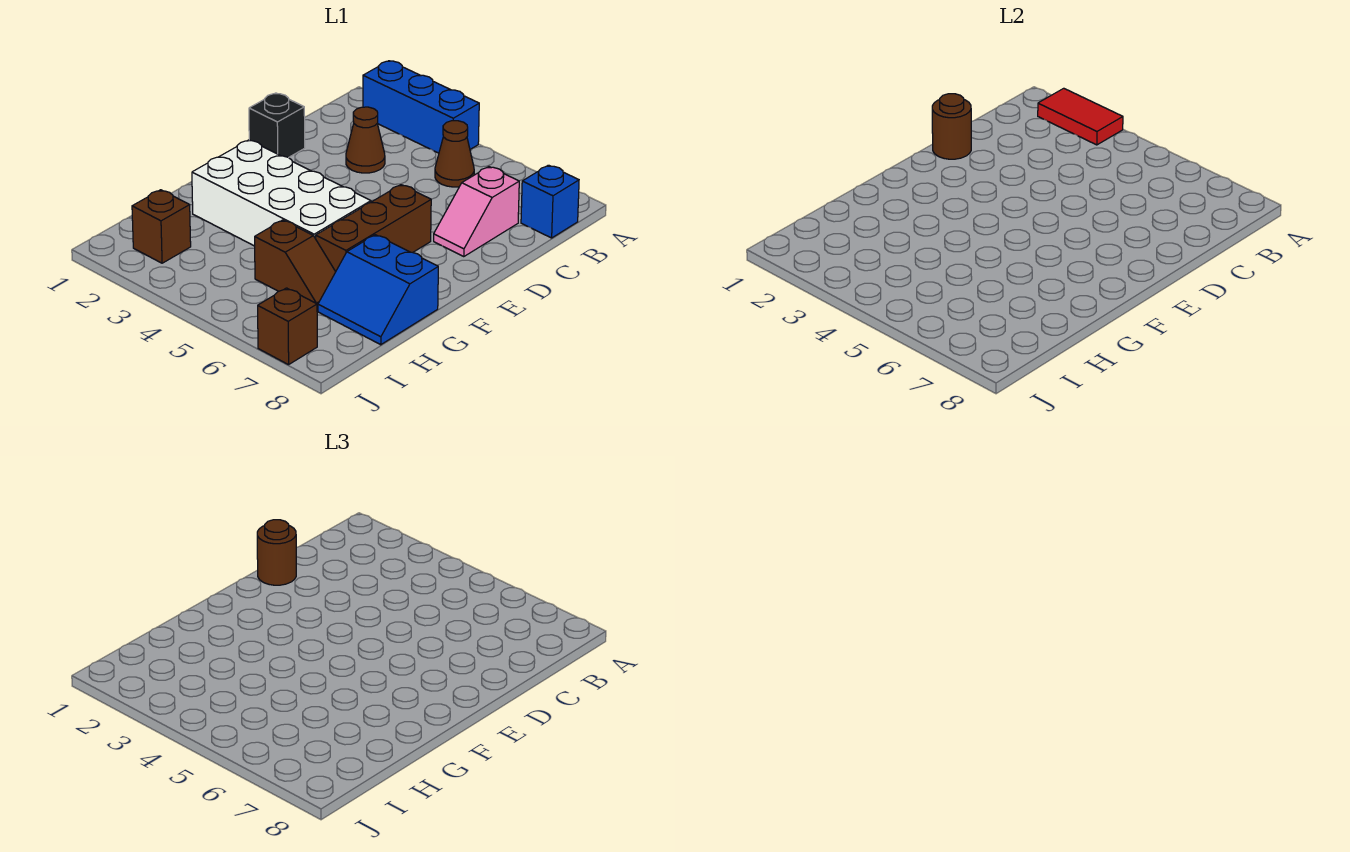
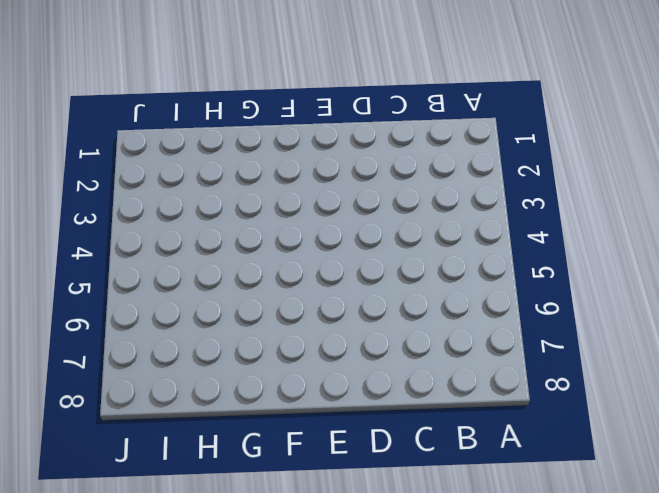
none -> blue 1x3 brick [363,61,479,153]
none -> brown 1x1 cone [435,121,474,187]
none -> blue 1x1 brick [521,165,579,238]

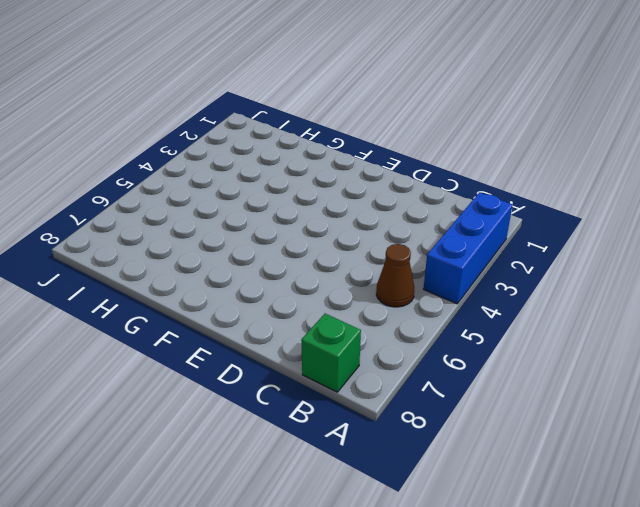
green 1x1 brick [301,314,361,392] -> blue 1x1 brick [521,165,579,238]
none -> brown 1x1 cone [346,107,385,173]
none -> pink 1x2 slope [434,167,519,257]
none -> black 1x1 brick [249,93,305,158]

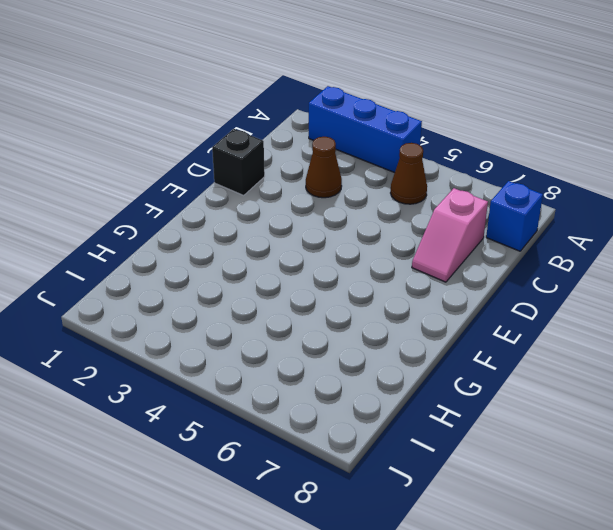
none -> brown 1x3 brick [316,185,431,272]
none -> white 2x4 brick [192,140,371,246]
none -> blue 2x2 slope [318,235,438,345]

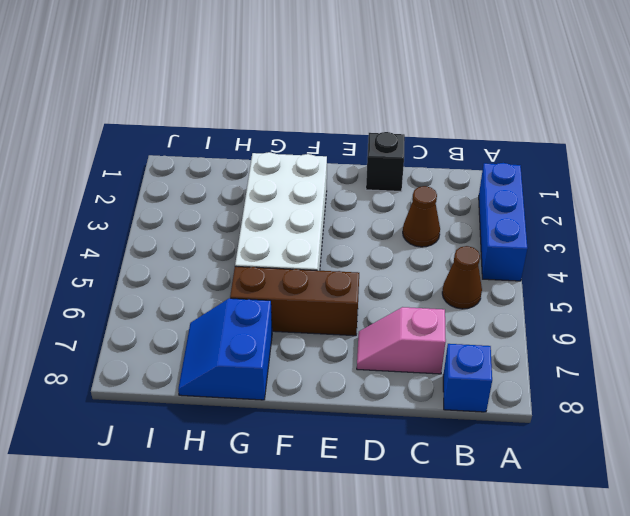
none -> brown 1x2 slope [255,220,335,311]
none -> brown 1x1 brick [132,190,191,263]
none -> brown 1x1 brick [258,288,317,365]

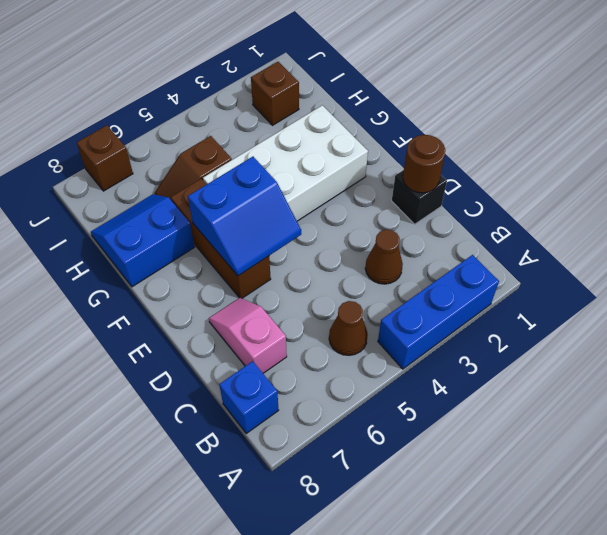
blue 2x2 slope [188,157,301,276] -> none
none -> red 1x2 tile [1038,88,1123,145]
none -> brown 1x1 round brick [257,520,296,585]

